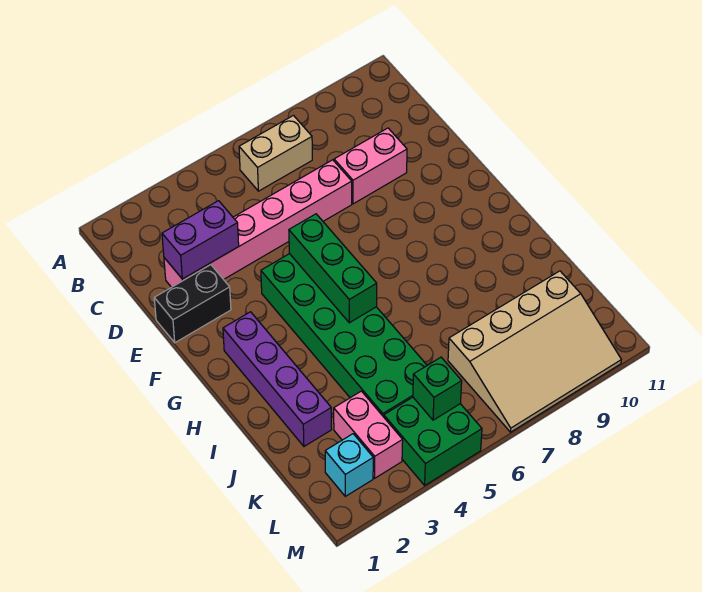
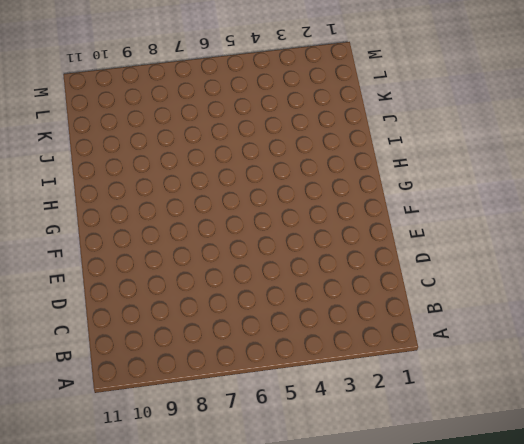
none -> tan 1x2 brick [239,116,312,191]
none -> pink 1x6 brick [164,160,352,287]
none -> pink 1x2 brick [334,128,407,204]

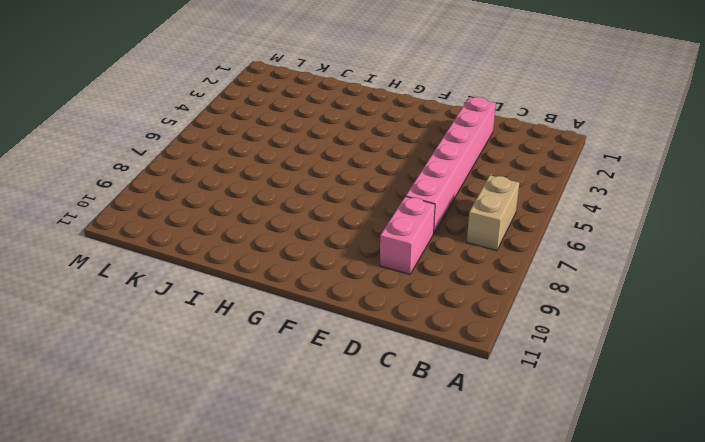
none -> black 1x2 brick [154,265,231,343]
none -> green 2x6 brick [261,254,427,417]
none -> purple 1x4 brick [223,312,332,446]

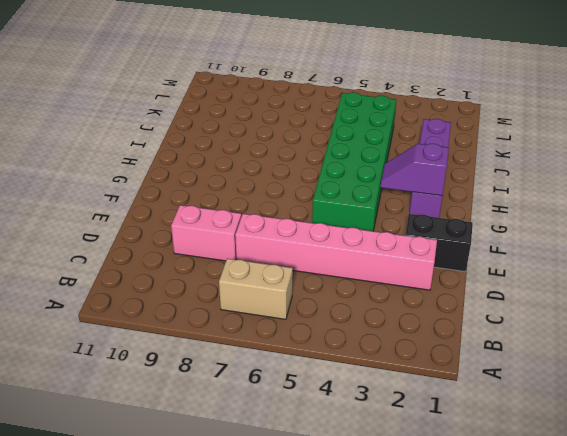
purple 1x2 slope [381,144,449,196] -> none
none -> pink 1x2 brick [334,391,403,478]
none -> tan 3x4 slope [448,271,621,432]
none -> cyan 1x1 brick [325,434,373,496]

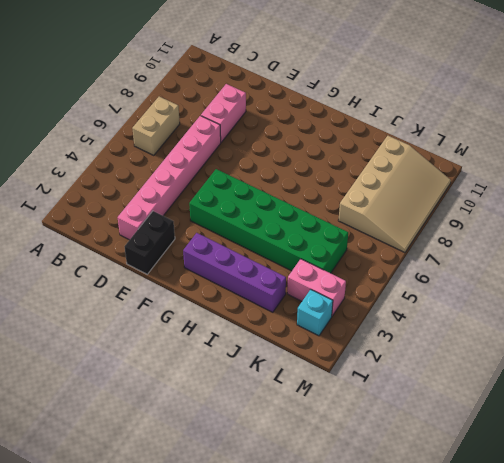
none -> green 2x2 brick [384,397,482,485]
none -> purple 1x2 brick [162,201,239,279]
none -> green 1x3 brick [289,214,377,323]

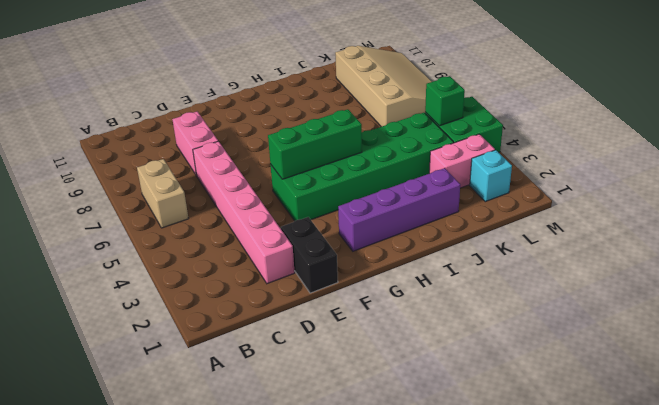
none -> purple 1x2 brick [162,201,239,279]

